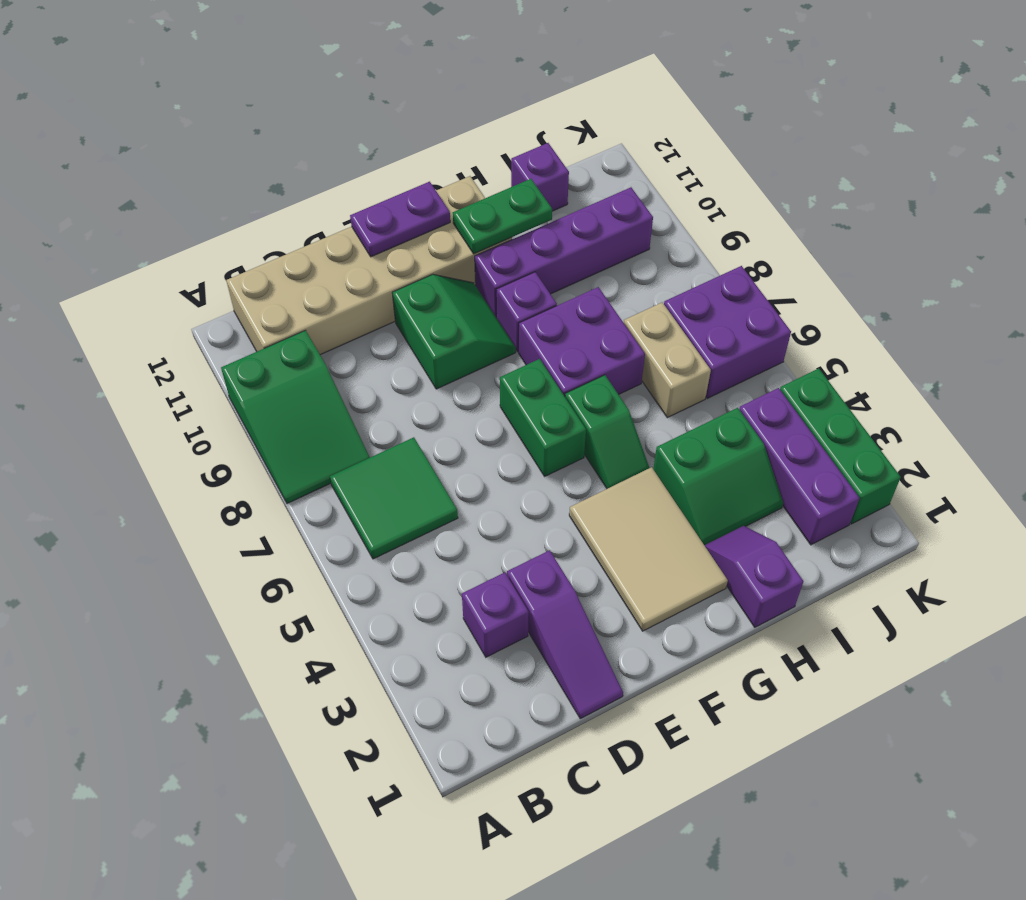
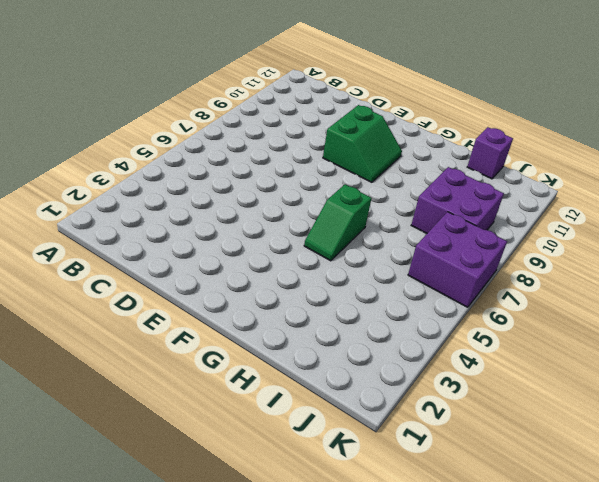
purple 2x2 brick [411,167,504,233] -> purple 2x2 brick moved to [519,287,645,396]
none -> green 2x3 slope [221,330,370,504]
none -> green 2x2 tile [330,437,458,559]
none -> tan 2x6 brick [226,176,512,355]

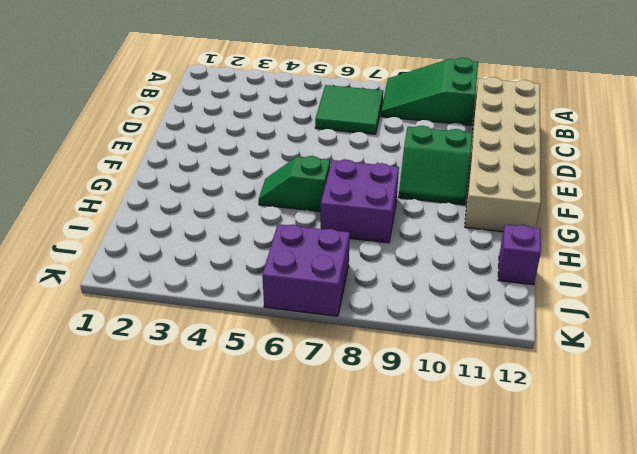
none -> purple 1x1 brick [462,572,529,657]
none -> purple 1x3 slope [507,550,623,719]
none -> tan 2x3 tile [569,467,728,631]

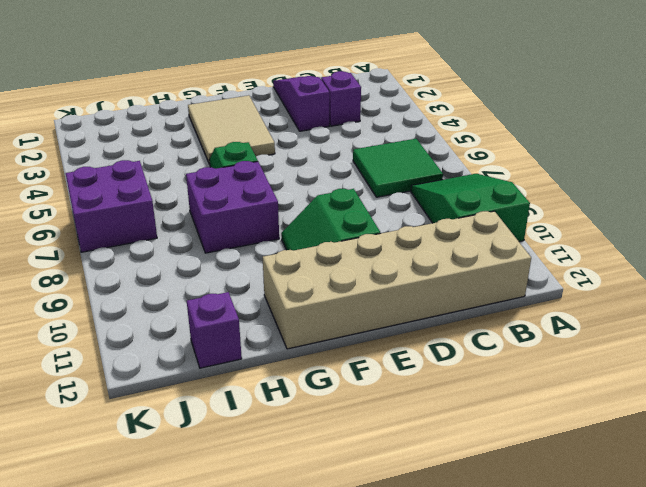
none -> green 1x2 brick [500,359,586,476]
none -> purple 1x1 brick [496,272,557,352]
none -> purple 1x4 brick [475,187,653,318]

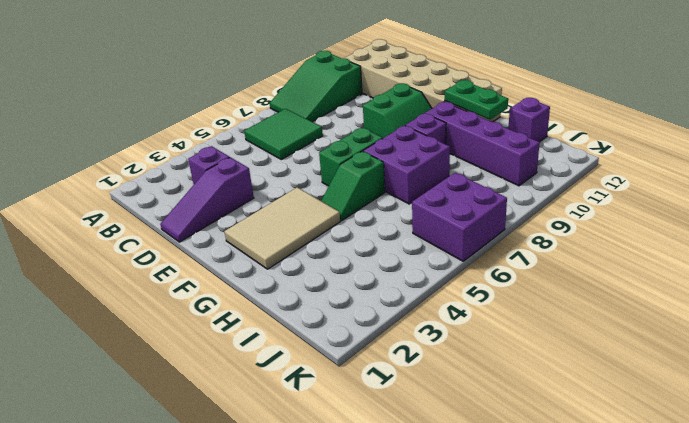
none -> purple 1x2 slope [705,526,803,627]
none -> green 2x2 slope [653,408,783,545]
none -> tan 1x2 brick [624,302,711,418]

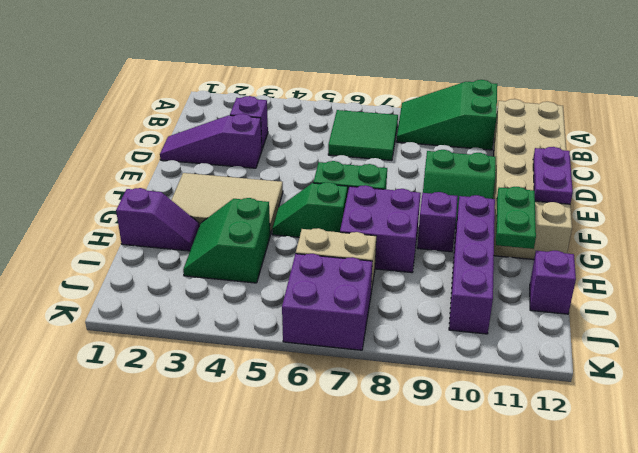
none -> purple 1x3 brick [739,388,859,545]
none -> green 1x3 brick [780,368,901,524]

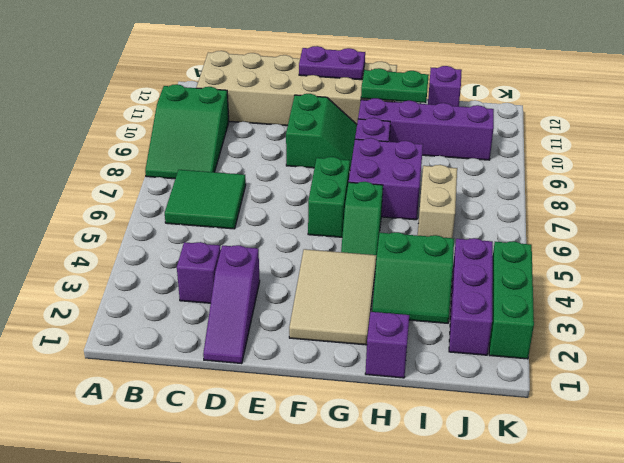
none -> purple 2x2 brick [664,266,791,399]

